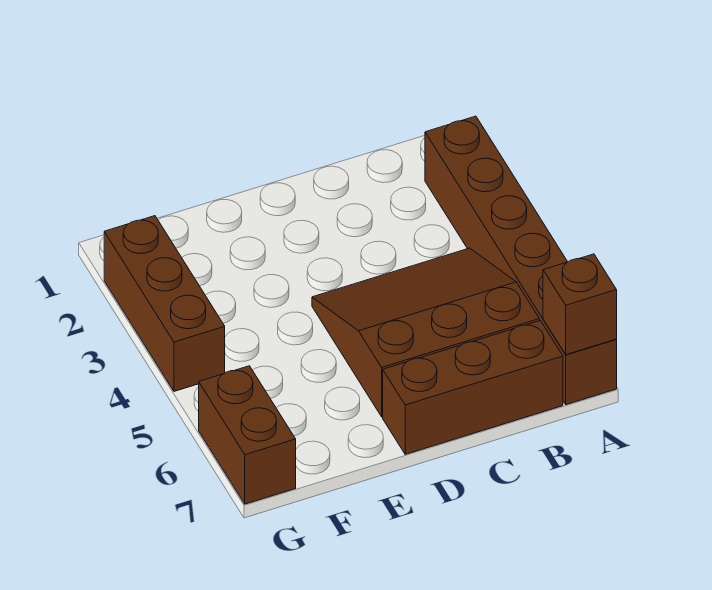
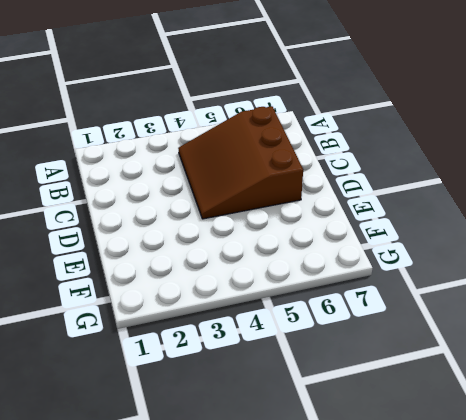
none -> brown 1x6 brick [425,116,617,405]
none -> brown 1x3 brick [383,321,563,454]

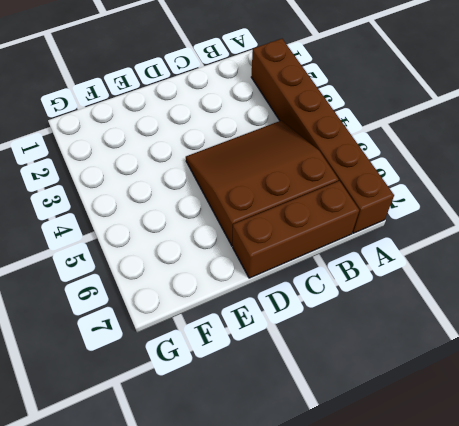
none -> brown 1x3 brick [104,216,225,391]
none -> brown 1x2 brick [199,366,296,504]

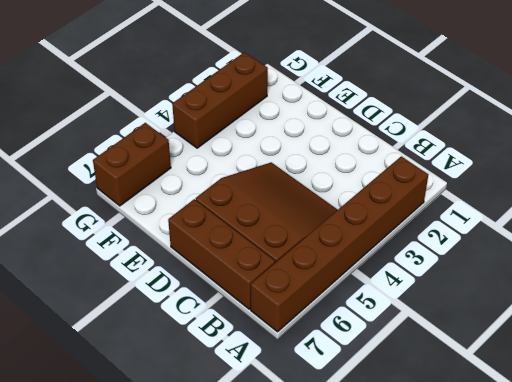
none -> brown 1x1 brick [543,254,617,355]

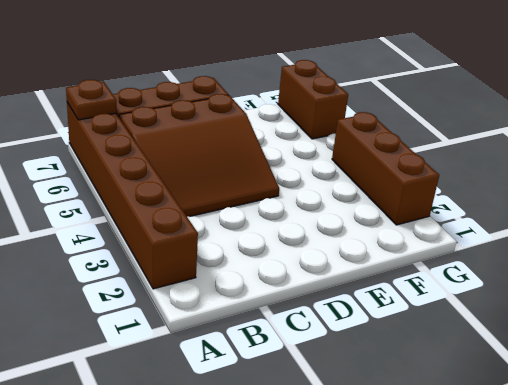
brown 1x1 plate [66,80,117,120] -> brown 1x1 brick [543,254,617,355]

